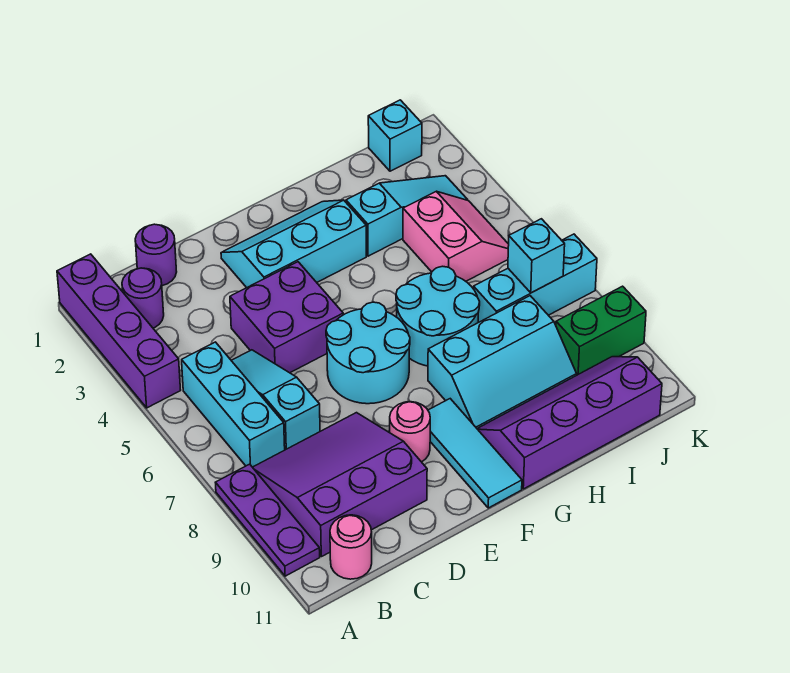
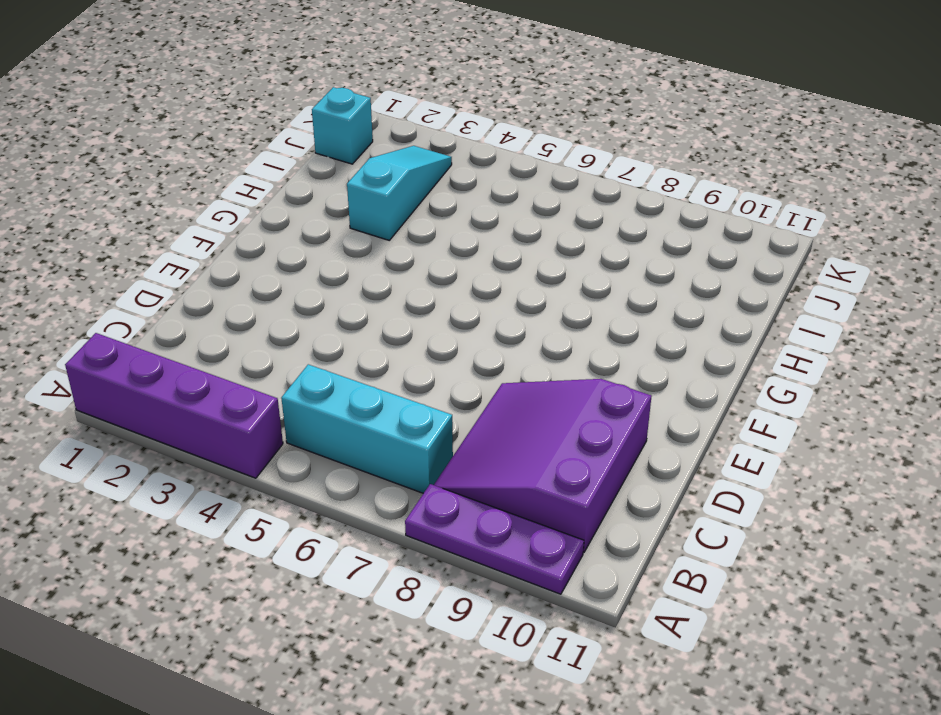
none -> purple 1x1 round brick [122,268,164,328]
none -> pink 1x1 round brick [330,515,372,579]
none -> purple 1x1 round brick [135,224,177,286]

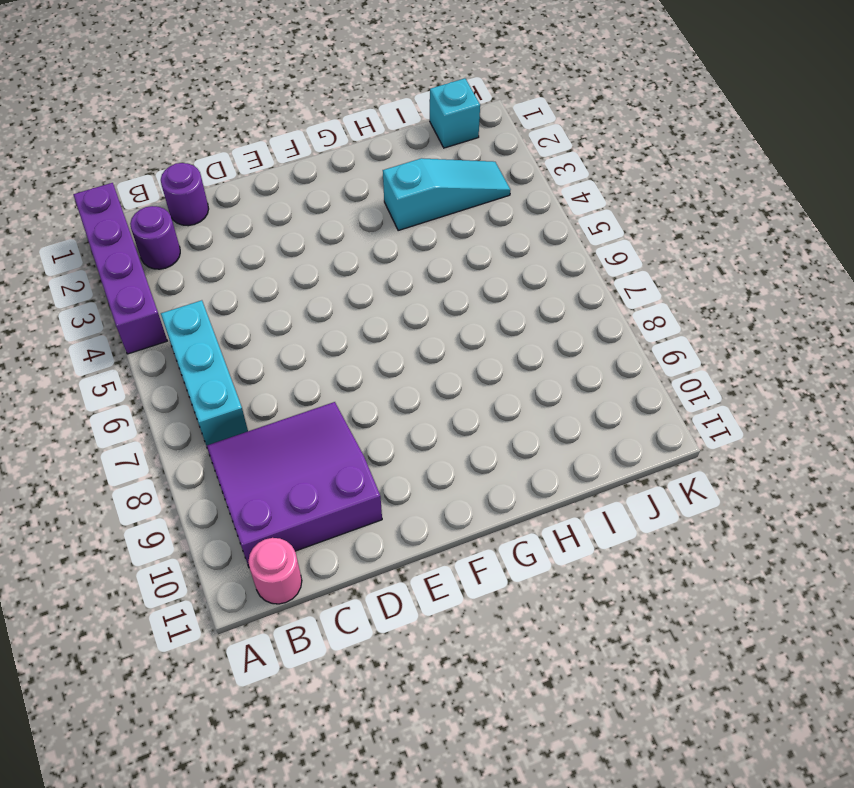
none -> purple 1x3 plate [215,464,320,576]
none -> cyan 1x3 slope [231,350,320,450]
none -> purple 2x2 brick [230,262,343,373]

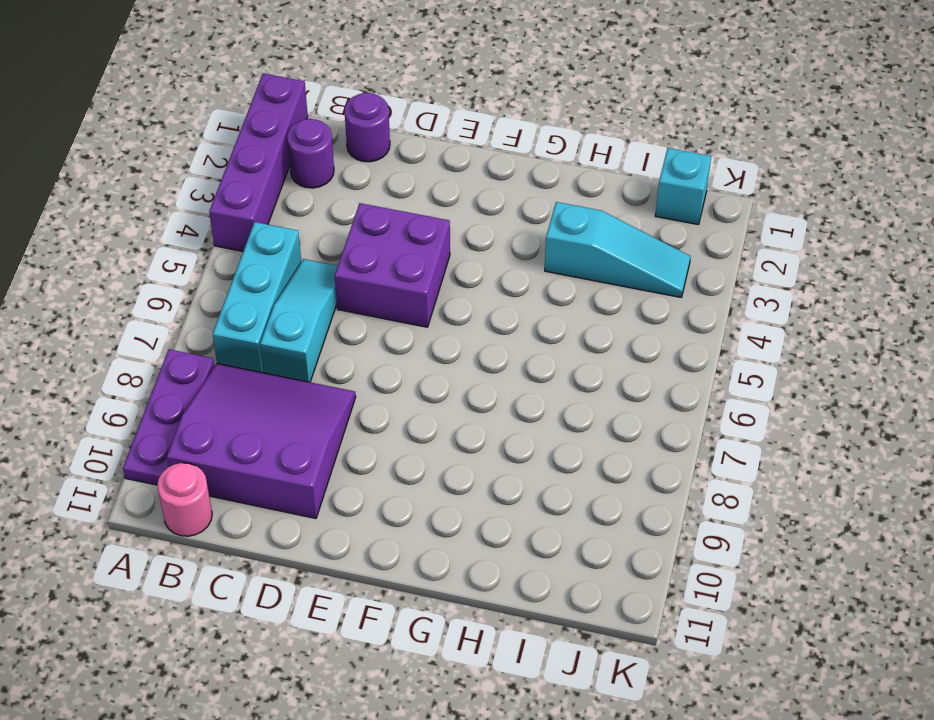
none -> cyan 2x3 slope [221,200,366,288]
none -> cyan 2x2 round brick [326,302,410,404]
none -> pink 1x1 round brick [390,402,430,462]

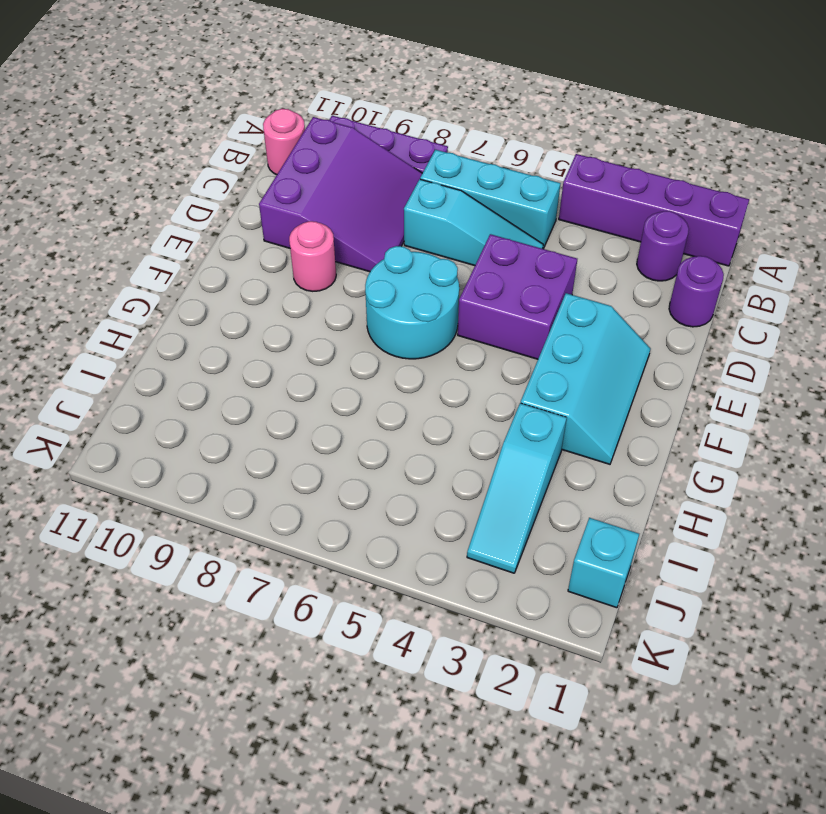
none -> cyan 1x3 tile [428,399,522,508]
none -> cyan 2x2 round brick [396,266,480,366]
none -> cyan 2x3 slope [428,296,577,428]

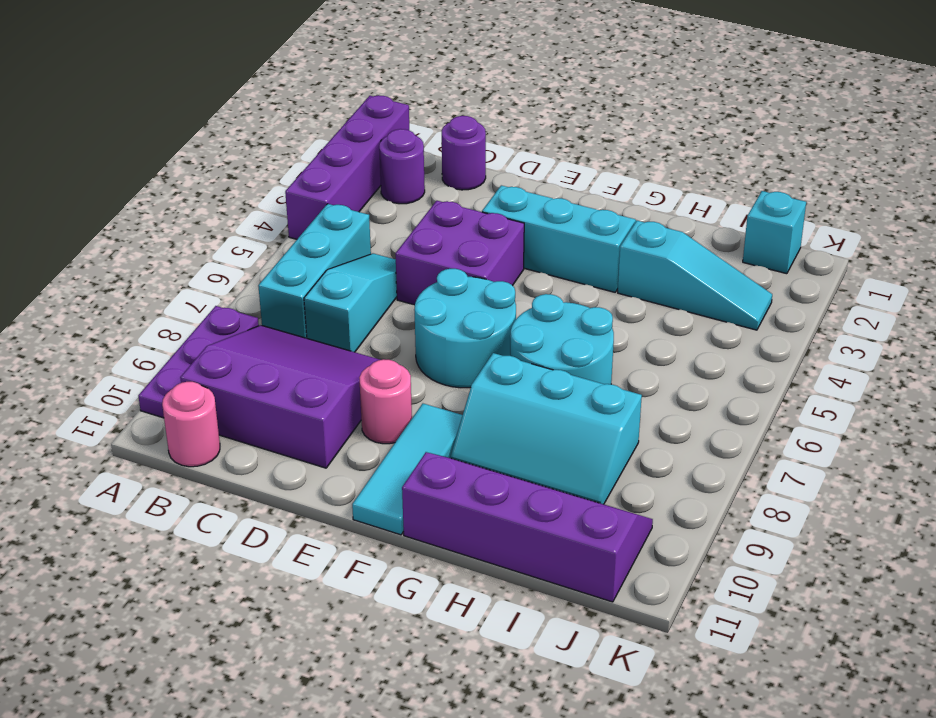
none -> pink 2x2 slope [403,191,509,281]
none -> cyan 1x3 brick [474,234,597,322]
none -> green 1x2 brick [556,286,646,375]

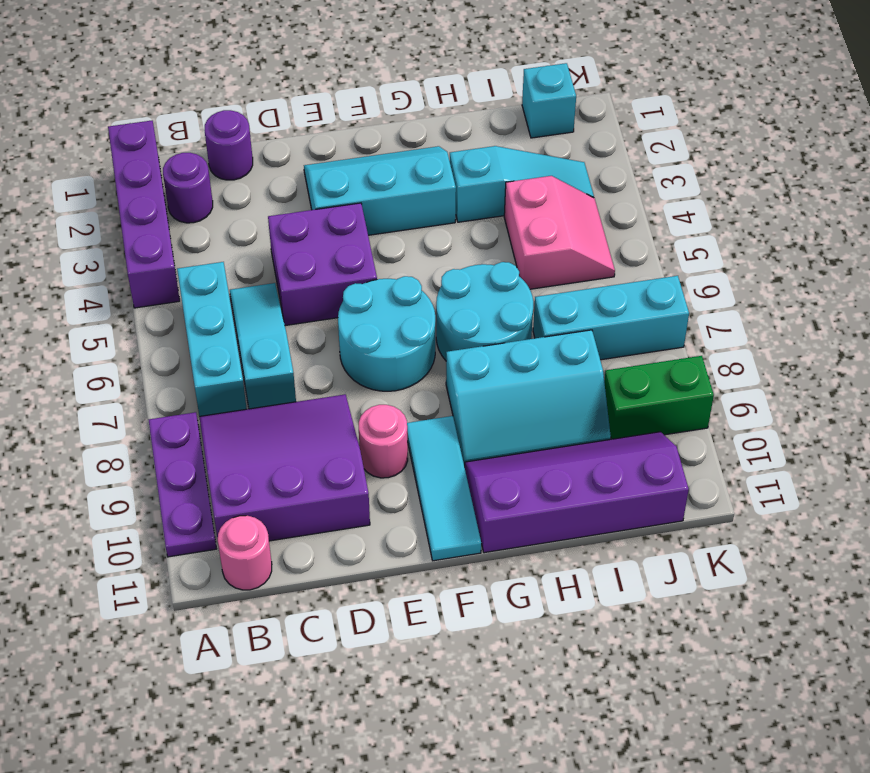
none -> cyan 1x1 brick [508,219,565,293]

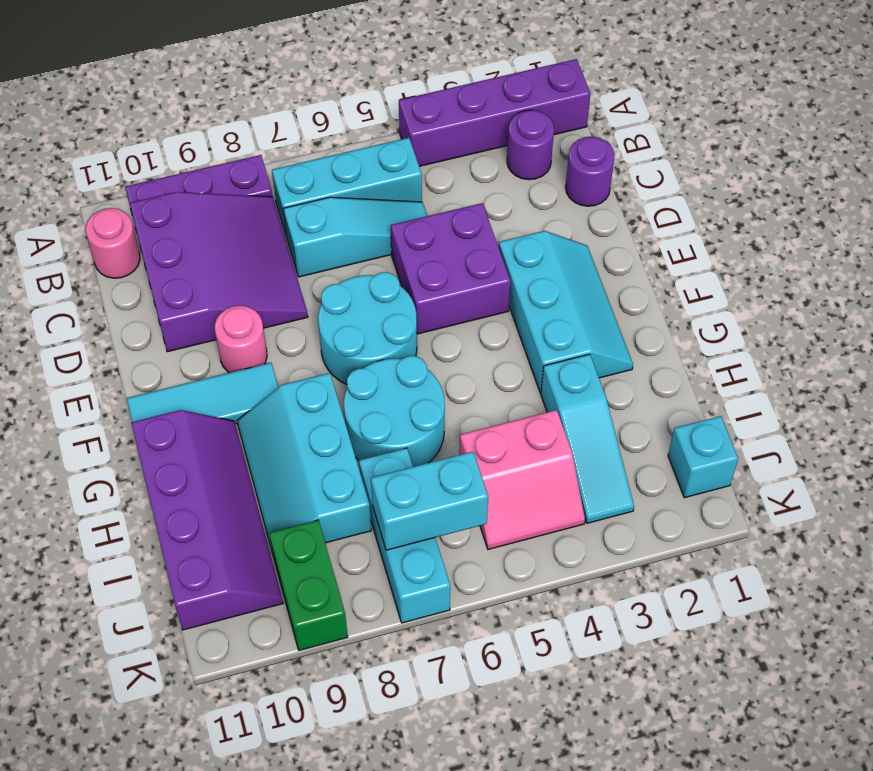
cyan 1x2 brick [371,452,488,550] -> cyan 1x1 brick [508,219,565,293]

